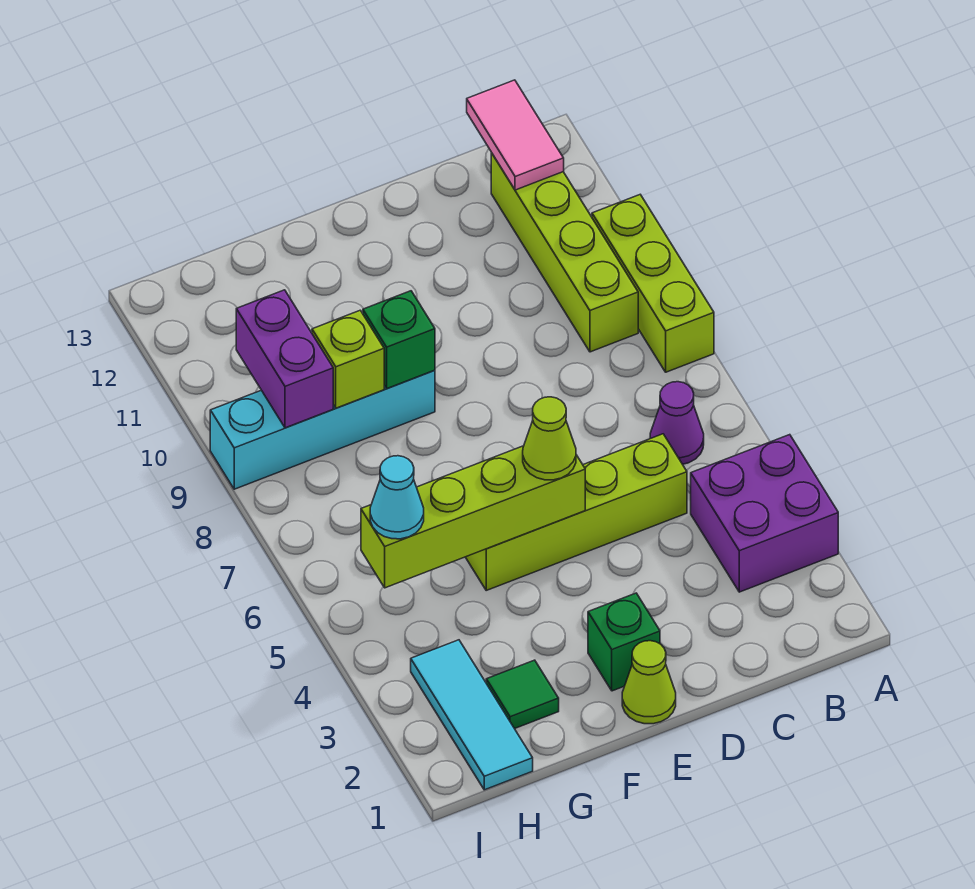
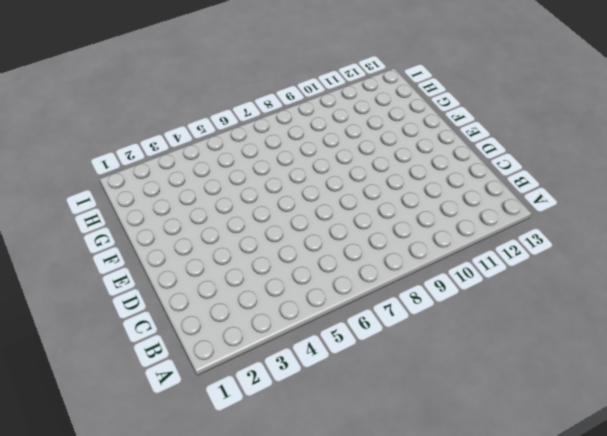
none -> purple 2x2 brick [691,435,838,592]
none -> lime 1x3 brick [592,195,714,372]
none -> purple 1x1 cone [650,382,704,464]

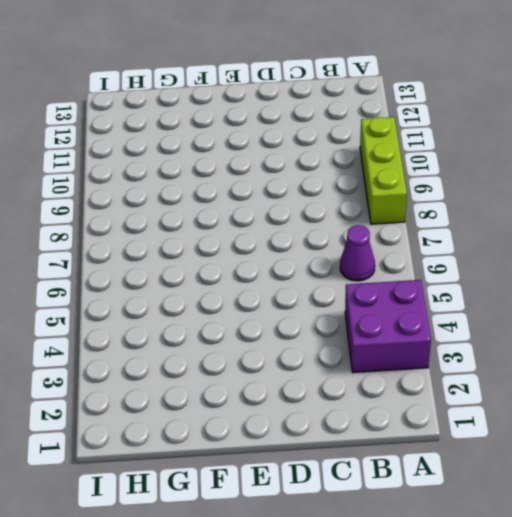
none -> lime 1x4 brick [491,153,638,352]
none -> lime 1x4 brick [466,434,687,590]
none -> lime 1x1 cone [622,641,676,724]

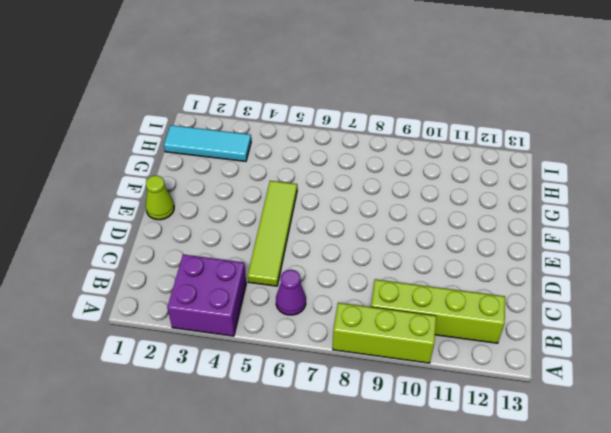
lime 1x4 tile [248,181,297,286] -> lime 1x4 brick [466,434,687,590]
none -> green 1x1 brick [588,593,660,691]
none -> cyan 1x4 brick [210,370,435,489]
none -> green 1x1 tile [486,660,559,729]

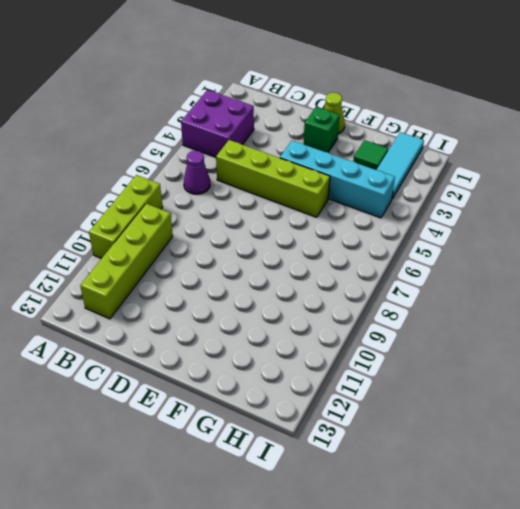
cyan 1x4 brick [280,140,395,218] -> cyan 1x4 brick moved to [210,370,435,489]
none -> pink 1x2 tile [467,80,564,190]
none -> lime 1x4 brick [361,446,585,588]
none -> green 1x1 brick [363,291,435,388]

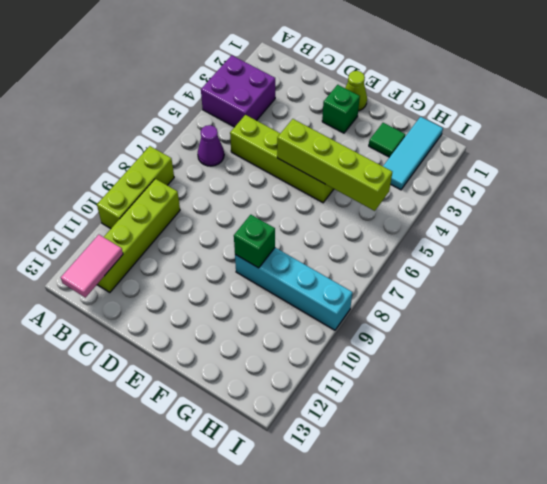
none -> lime 1x1 brick [312,310,384,408]
none -> purple 1x2 brick [236,290,333,428]
none -> lime 1x1 cone [523,397,576,480]

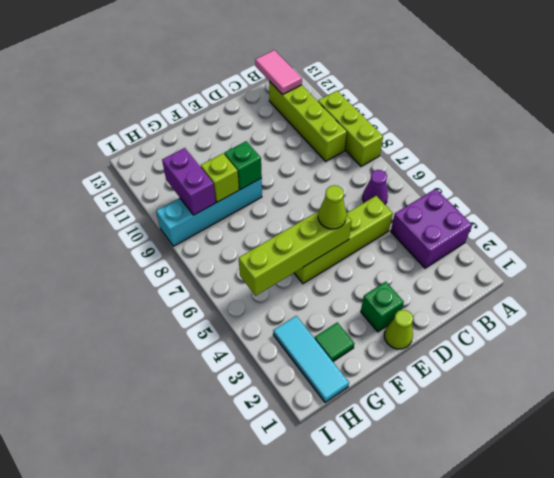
none -> cyan 1x1 cone [370,456,424,539]

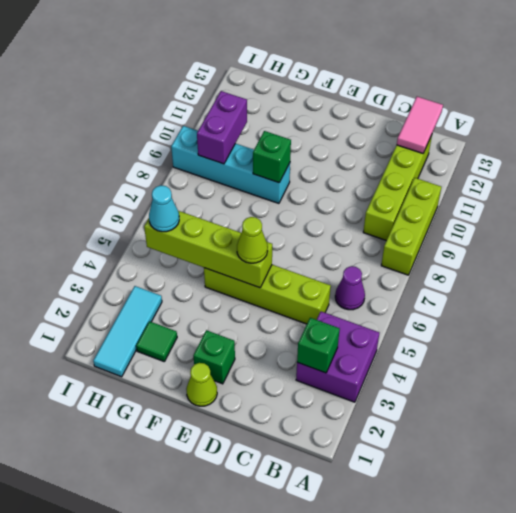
green 1x1 brick [297,318,340,373] -> none
none -> lime 1x1 brick [312,310,384,408]

